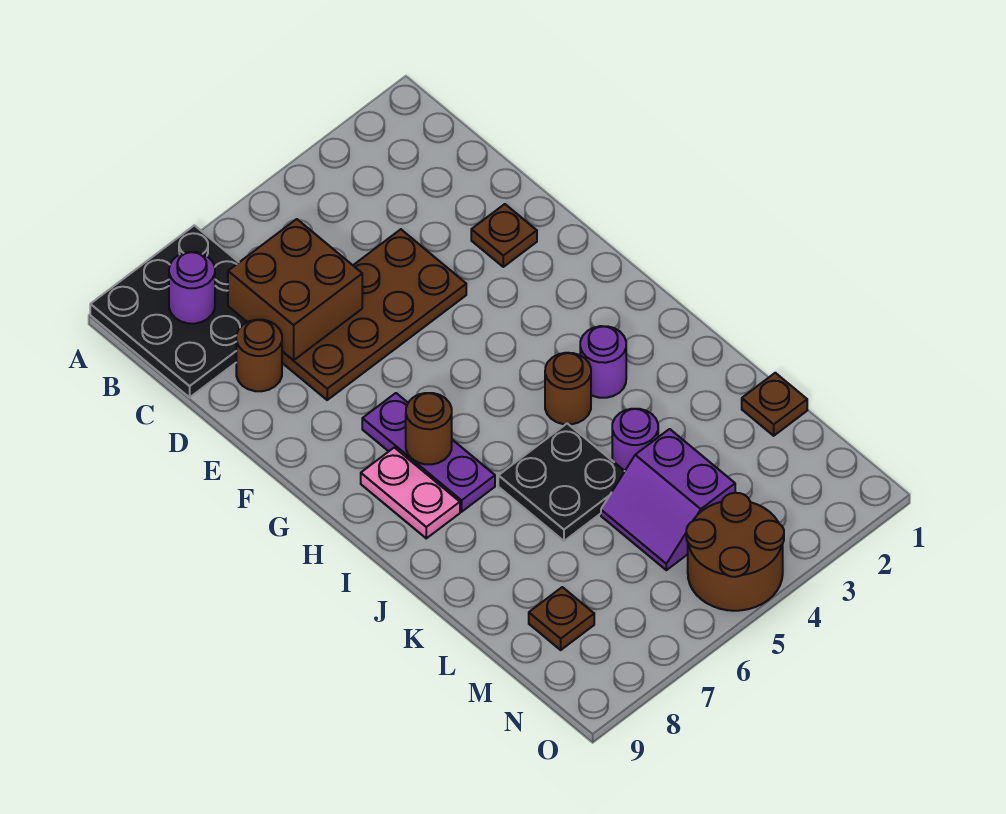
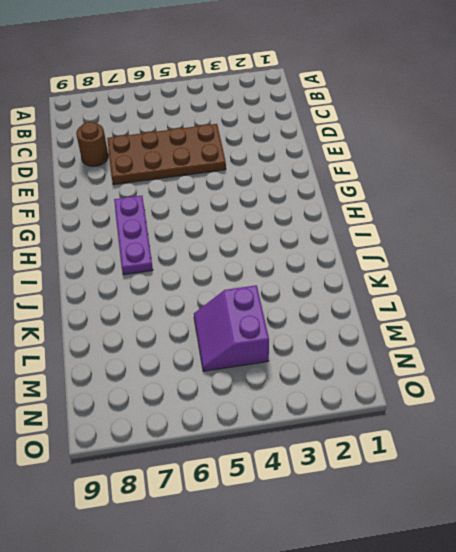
none -> black 3x3 plate [90,225,247,397]
none -> brown 1x1 plate [471,204,537,267]
none -> pink 1x2 plate [361,447,460,538]

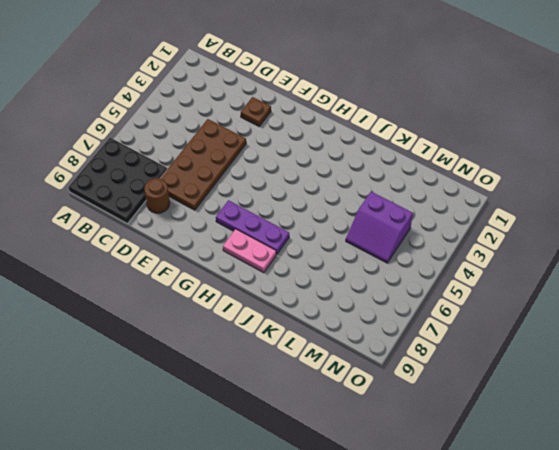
none -> purple 1x1 round brick [580,326,626,398]
none -> brown 1x1 round brick [545,353,591,424]
none -> black 2x2 plate [498,424,625,541]

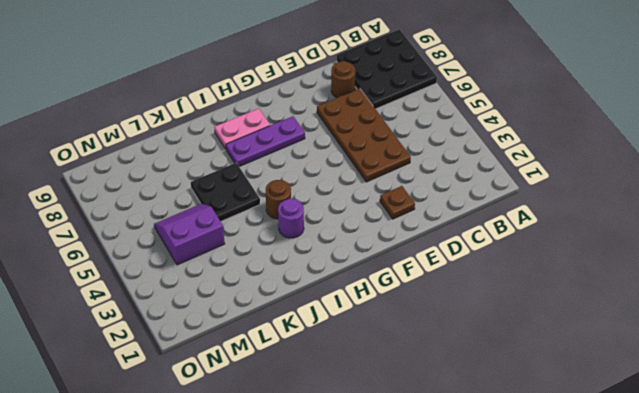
none -> purple 1x1 round brick [612,409,658,471]
none -> brown 1x1 plate [742,373,807,436]
none -> brown 1x1 plate [529,587,594,650]

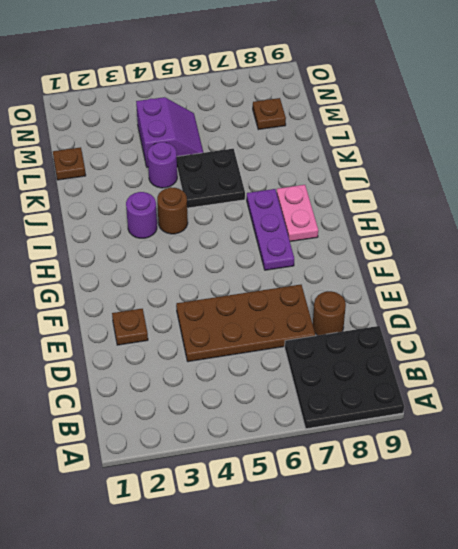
none -> brown 2x2 round brick [686,493,784,611]
none -> purple 1x1 round brick [169,252,215,324]
none -> brown 2x2 brick [228,219,362,360]

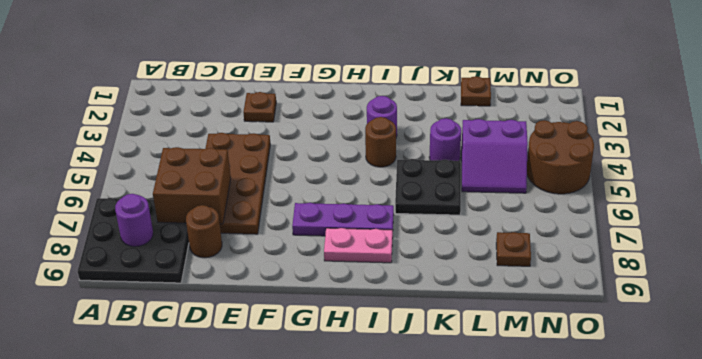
none -> brown 1x1 round brick [406,393,452,464]

